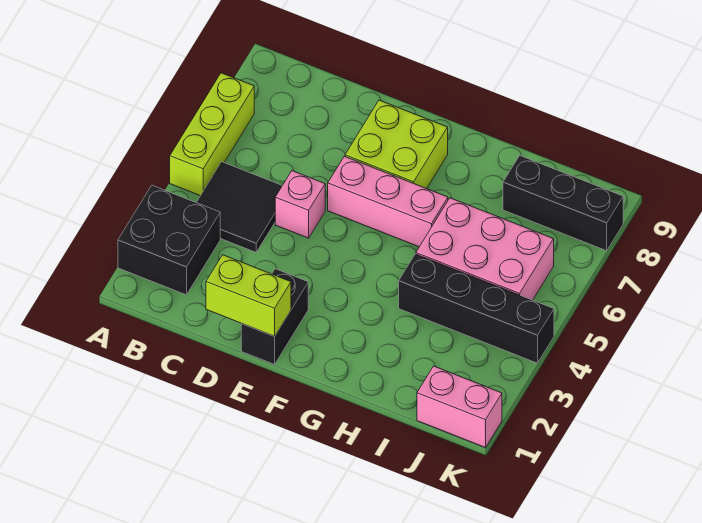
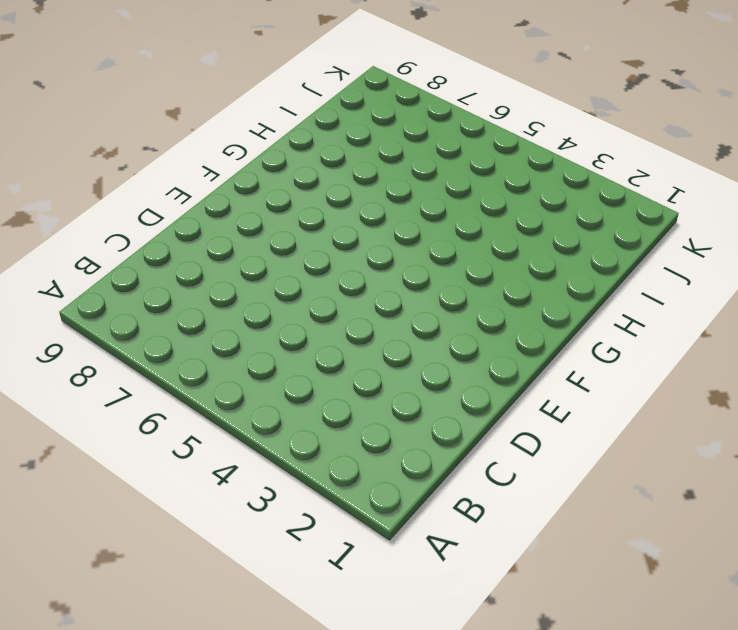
none -> black 2x2 brick [118,185,220,295]
none -> lime 1x3 brick [170,73,254,196]
none -> black 2x2 tile [196,162,282,252]

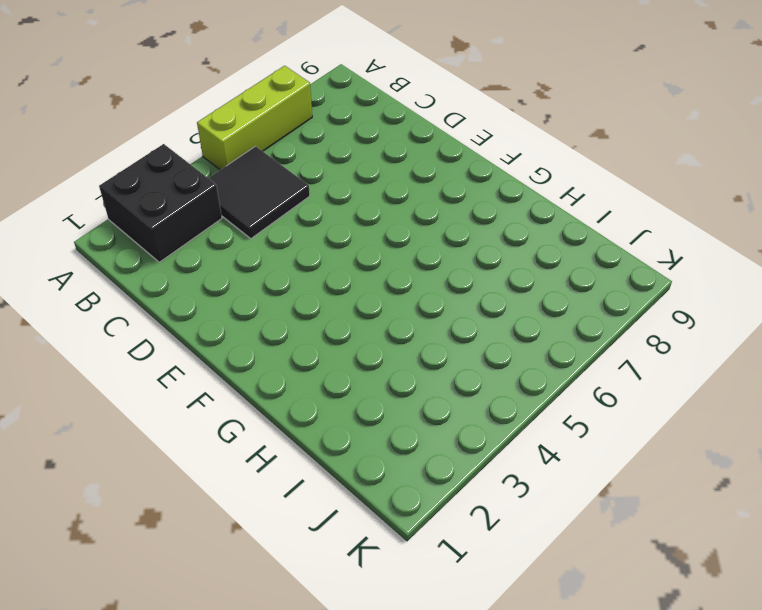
none -> pink 1x1 brick [275,171,325,238]
none -> black 1x2 brick [241,269,308,364]
none -> pink 1x3 brick [328,156,448,247]

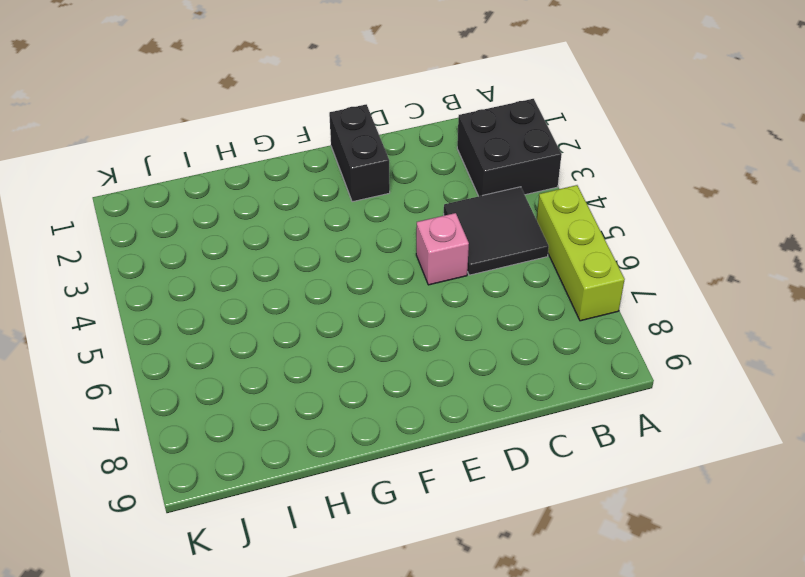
none -> pink 1x3 brick [328,156,448,247]
none -> lime 2x2 brick [345,100,448,189]
none -> black 1x4 brick [399,254,554,363]

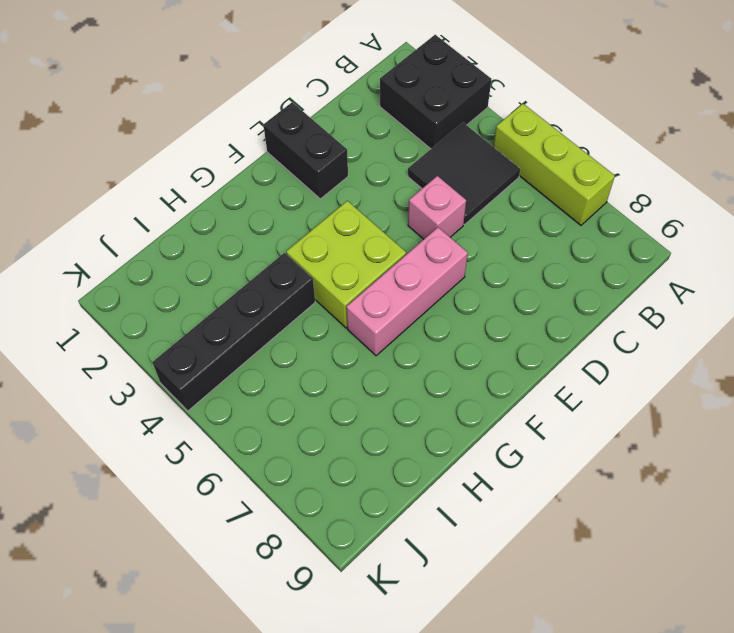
lime 2x2 brick [286,201,406,328] -> lime 2x2 brick moved to [345,100,448,189]
none -> pink 2x3 brick [416,198,554,300]
none -> black 1x3 brick [503,156,623,251]
none -> pink 1x2 brick [417,366,502,448]

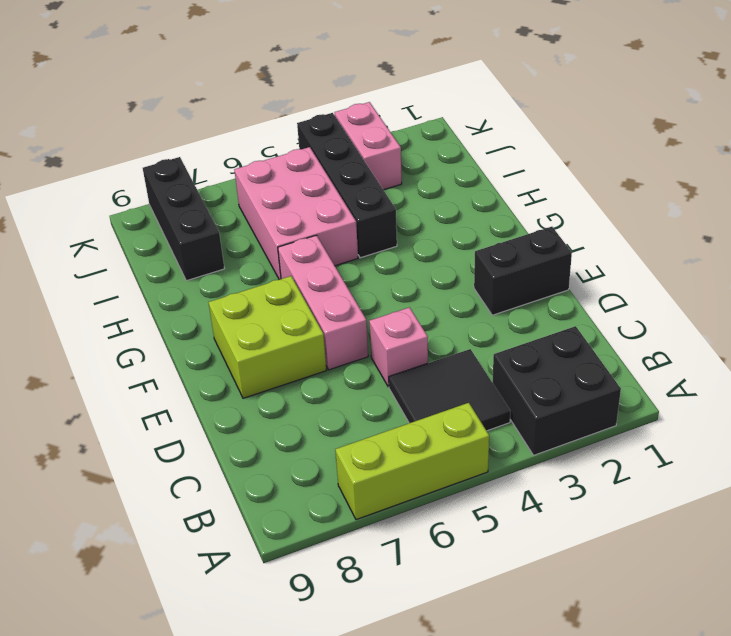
pink 1x2 brick [335,102,402,190] -> pink 1x2 brick moved to [417,366,502,448]
none -> lime 1x2 brick [206,255,291,336]

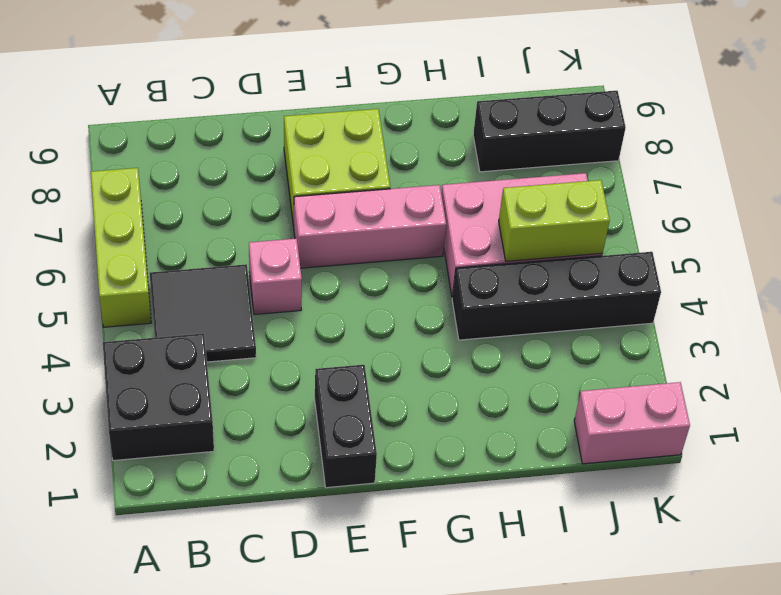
lime 1x2 brick [499,180,610,261] -> lime 1x2 brick moved to [206,255,291,336]

